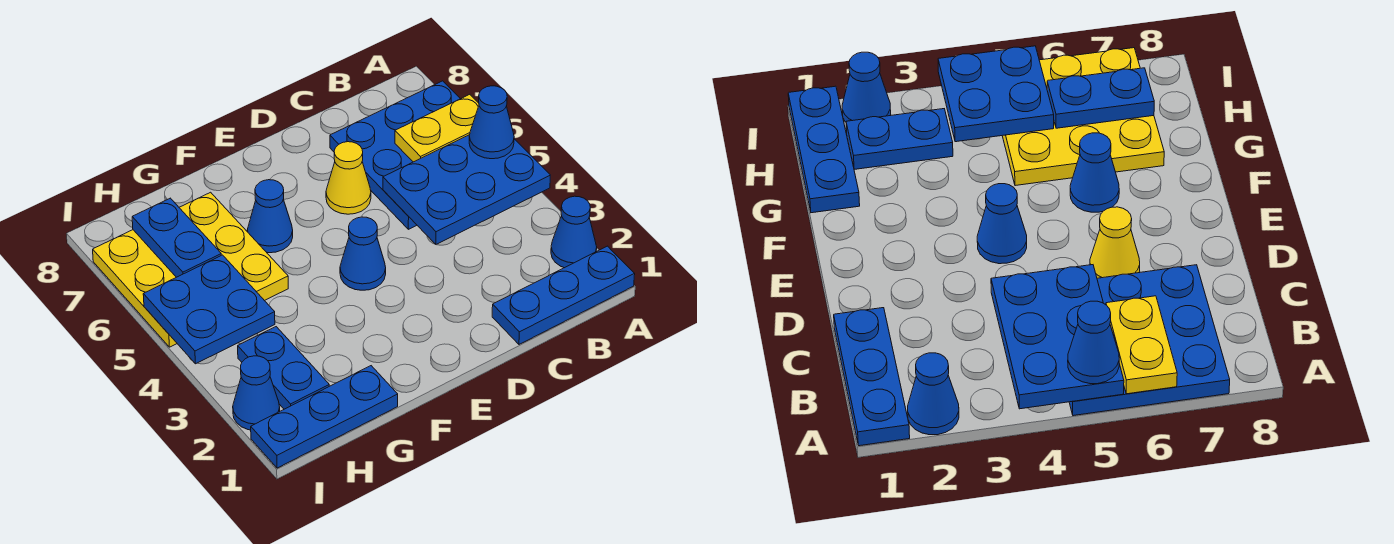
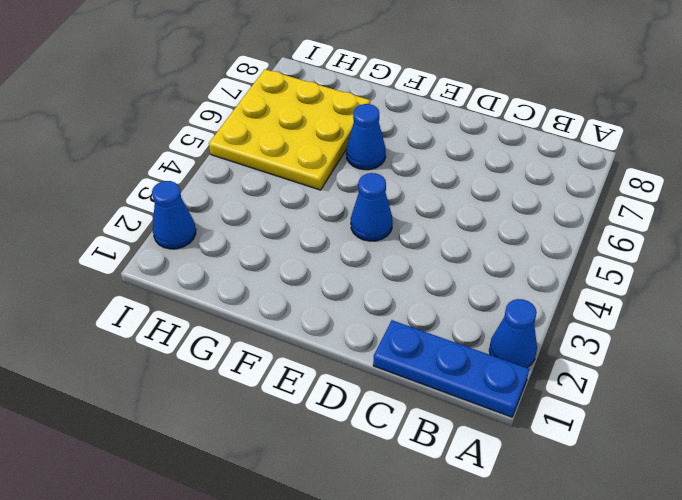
none -> blue 3x3 plate [330,81,460,229]
none -> yellow 1x1 cone [326,142,371,214]
none -> blue 1x3 plate [251,366,398,468]

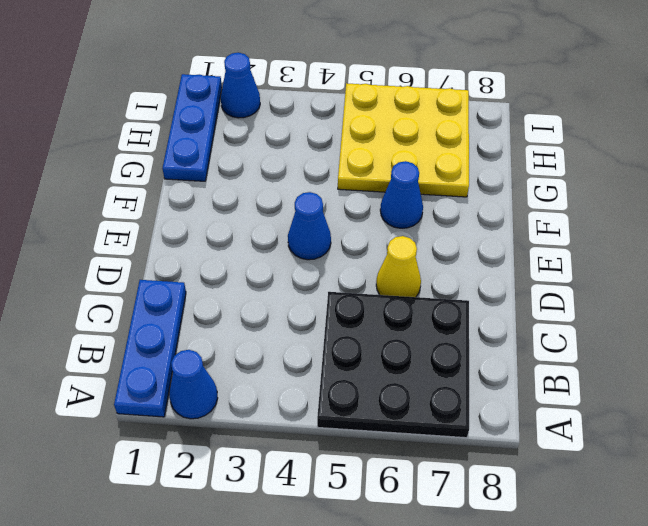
black 3x3 plate [317,292,469,438] -> blue 3x3 plate [330,81,460,229]
none -> blue 1x2 plate [238,327,329,409]
none -> blue 2x3 plate [383,135,550,244]
none -> yellow 1x2 plate [395,94,479,162]

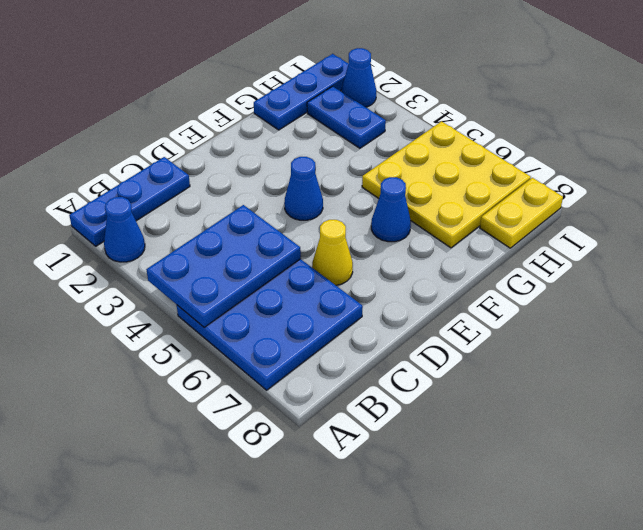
yellow 1x2 plate [480,178,563,248] -> yellow 1x2 plate moved to [395,94,479,162]
none -> blue 2x2 plate [143,255,275,364]
none -> blue 1x2 plate [132,198,221,277]
none -> blue 1x1 cone [469,86,514,159]

